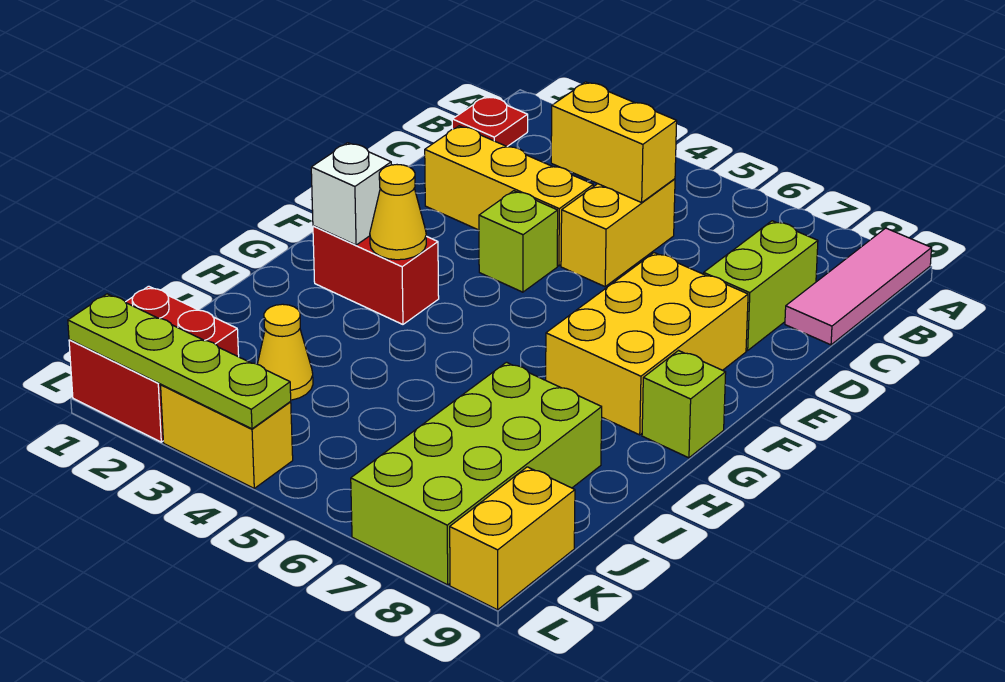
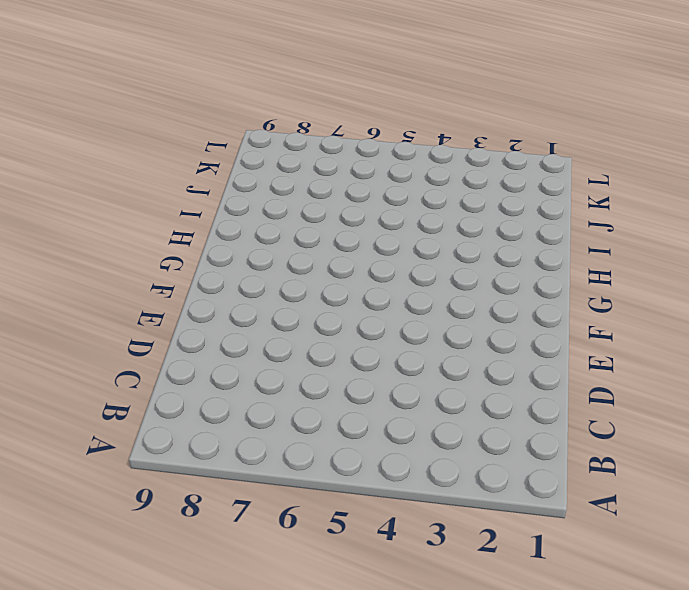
none -> pink 1x3 tile [785,228,931,345]
none -> red 1x1 plate [452,96,528,147]
none -> yellow 1x2 brick [561,179,675,287]

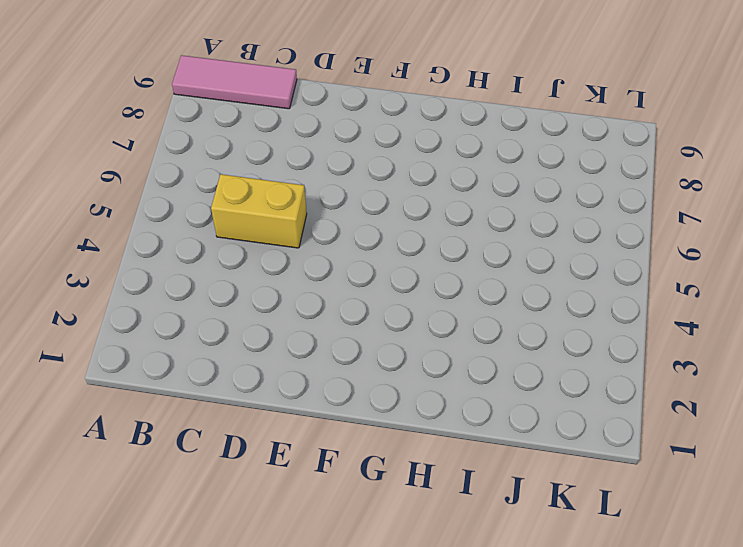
none -> red 1x1 plate [452,96,528,147]
none -> lime 1x2 brick [704,221,818,351]
none -> yellow 1x3 brick [425,126,593,266]

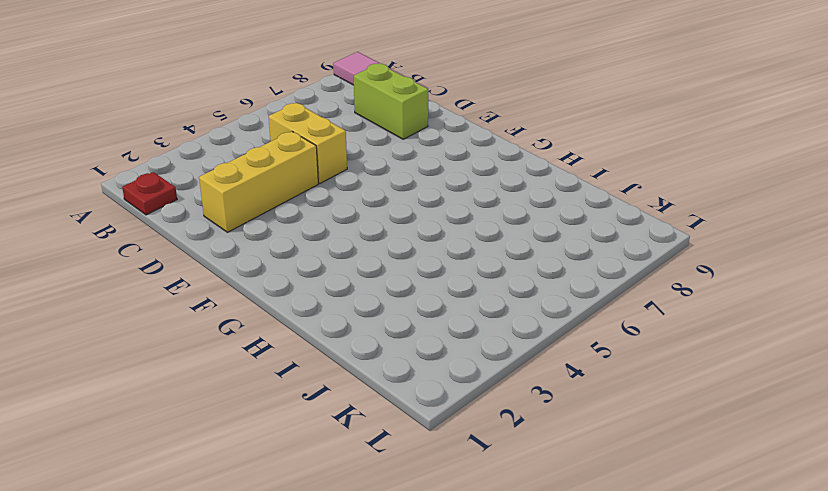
none -> lime 1x1 brick [479,191,558,292]
none -> yellow 2x3 brick [546,253,748,435]
none -> red 1x2 brick [313,226,439,324]

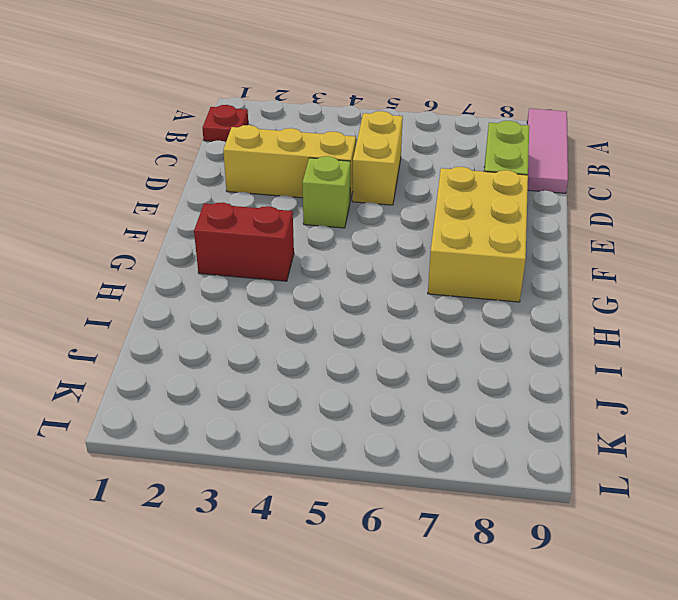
none -> lime 1x1 brick [642,351,726,458]
none -> lime 2x4 brick [351,362,602,585]
none -> yellow 1x1 cone [258,304,313,400]

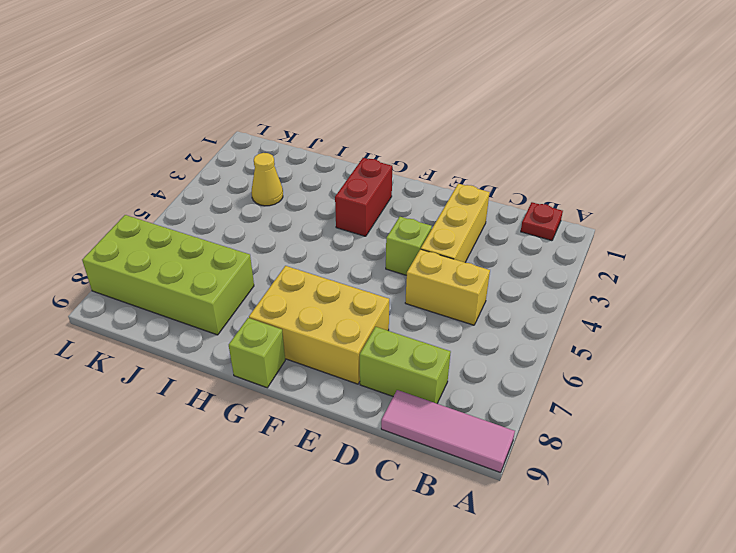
none -> red 2x2 brick [69,286,239,442]
none -> yellow 1x2 brick [450,467,575,610]
none -> yellow 1x2 brick [161,385,293,488]

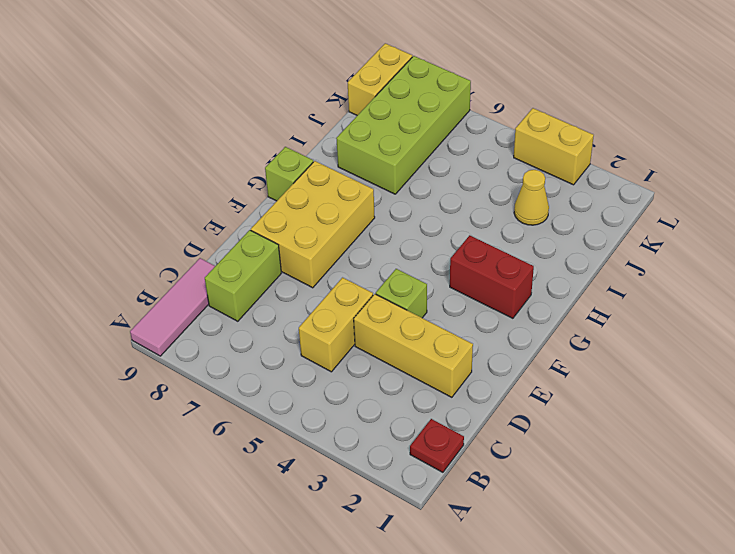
none -> red 2x2 brick [69,286,239,442]
none -> yellow 1x2 brick [551,82,677,203]
none -> white 1x1 brick [311,143,391,245]

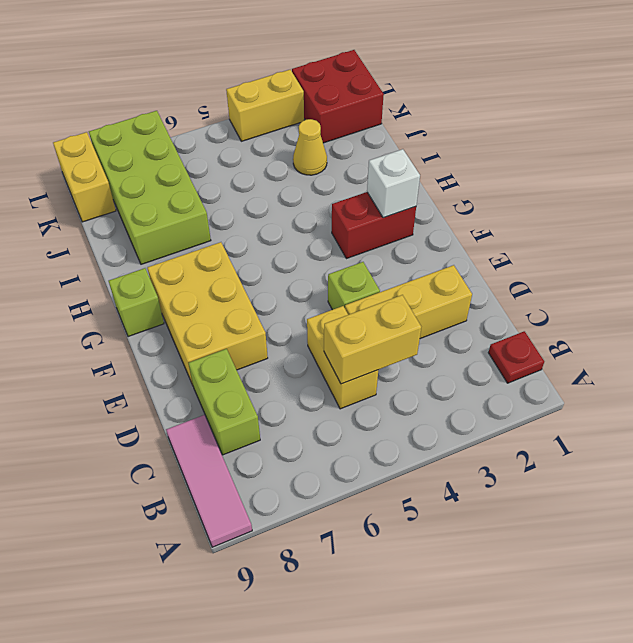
none -> yellow 1x1 cone [370,165,426,260]
none -> lime 1x4 plate [68,294,291,429]

